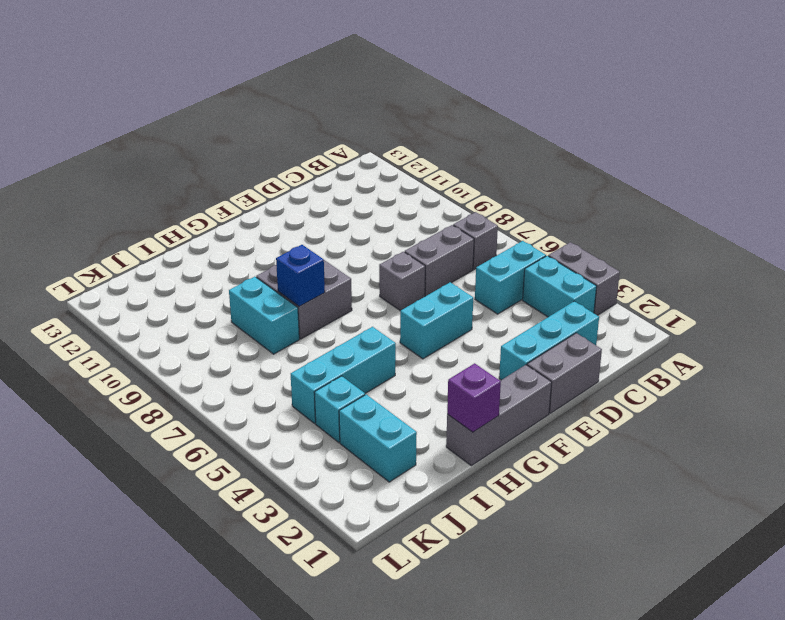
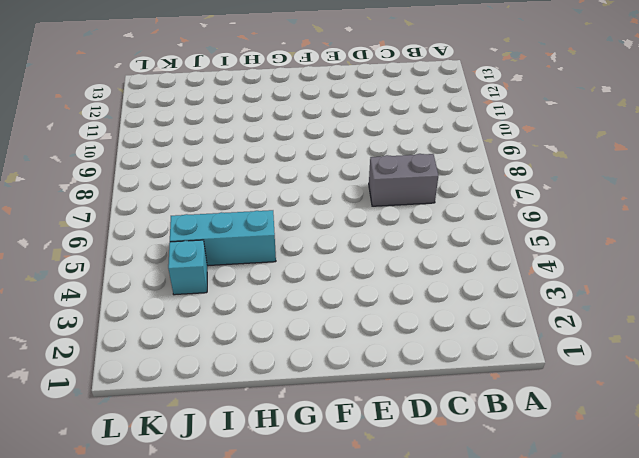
none -> grey 1x2 brick [548,242,620,315]
none -> cyan 1x2 brick [523,256,597,317]
none -> cyan 1x2 brick [475,241,546,314]

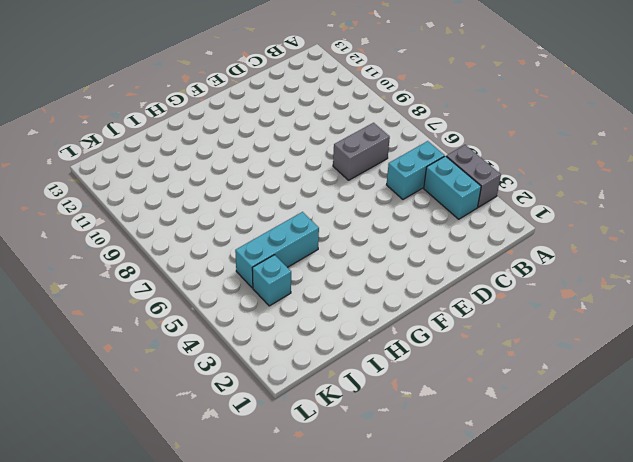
none -> grey 1x1 brick [453,212,498,269]
none -> cyan 1x3 brick [499,301,599,380]
none -> grey 1x2 brick [527,333,602,413]

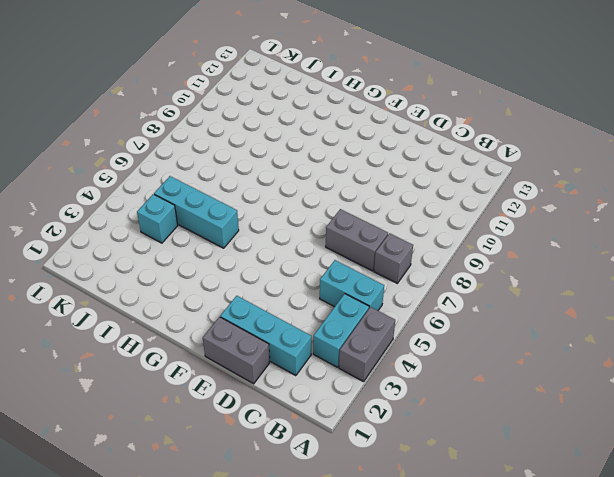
none -> cyan 1x2 brick [400,282,473,359]
none -> grey 1x1 brick [379,252,425,311]
none -> grey 1x3 brick [446,365,552,466]

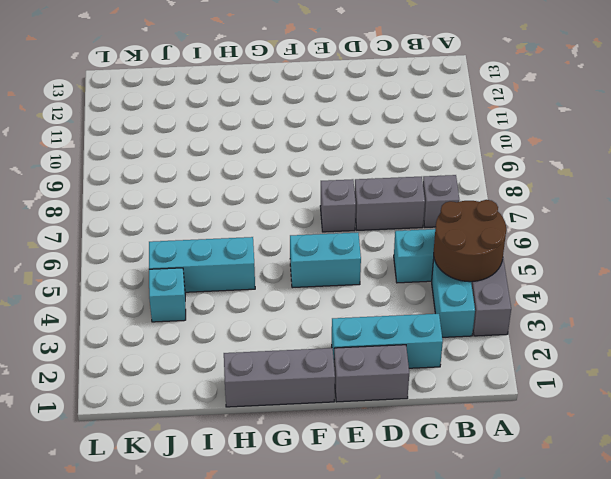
brown 2x2 round brick [434,200,506,282] -> none
none -> grey 2x2 brick [256,260,352,339]
none -> cyan 1x2 brick [229,277,299,354]
none -> cyan 1x2 brick [339,394,417,482]

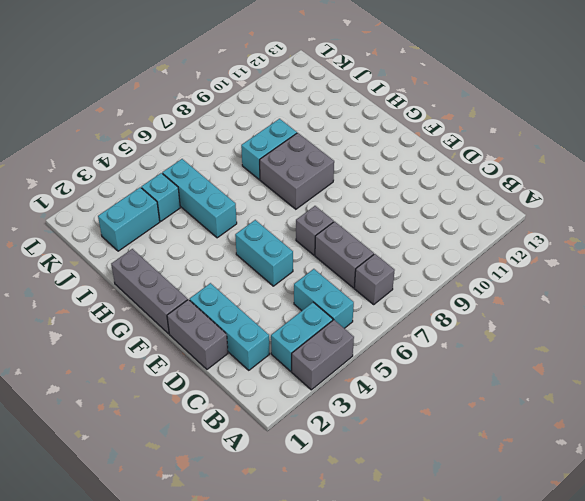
none -> purple 1x1 brick [447,363,501,432]
none -> blue 1x1 brick [276,245,325,306]

